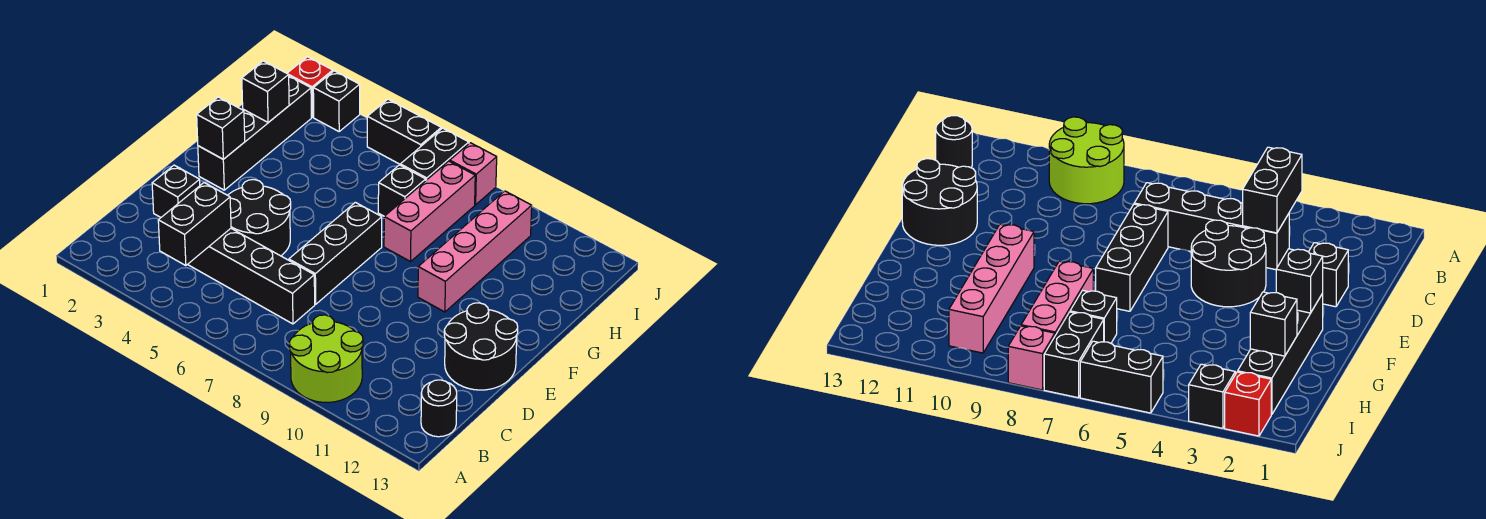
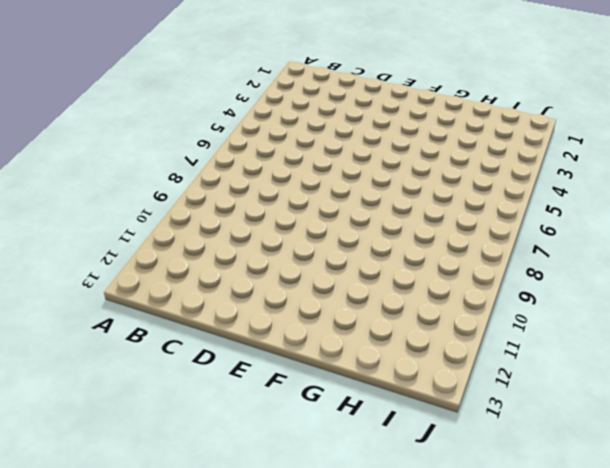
none -> lime 2x2 round brick [289,315,363,402]
none -> black 1x1 round brick [421,380,457,437]
none -> black 1x4 brick [188,229,315,324]

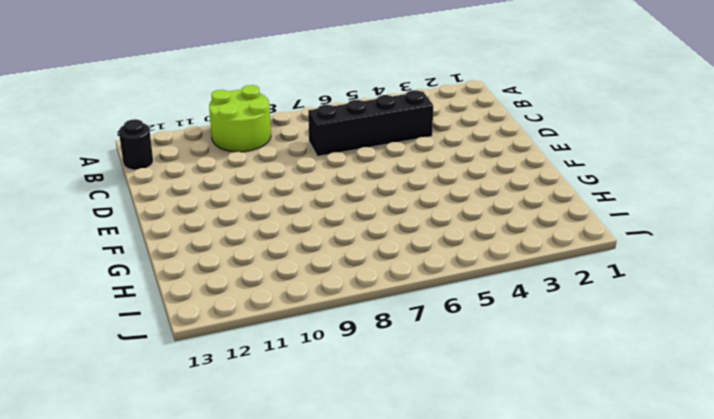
none -> black 1x1 brick [152,165,200,217]
none -> black 2x2 round brick [228,180,291,256]
none -> black 1x3 brick [289,202,382,304]

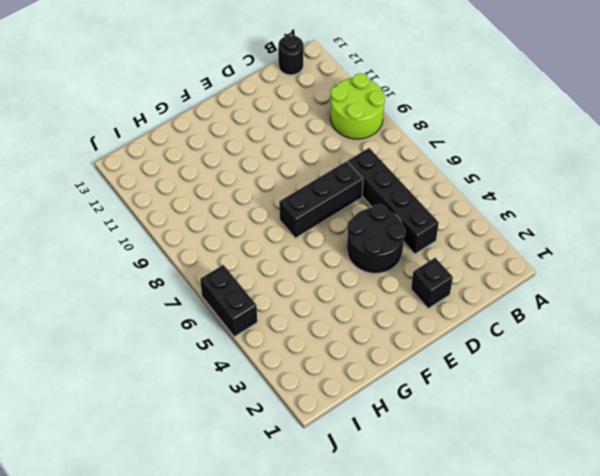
none -> black 2x2 round brick [444,303,518,390]
none -> black 1x4 brick [198,76,311,190]
none -> pink 1x4 brick [418,191,532,312]

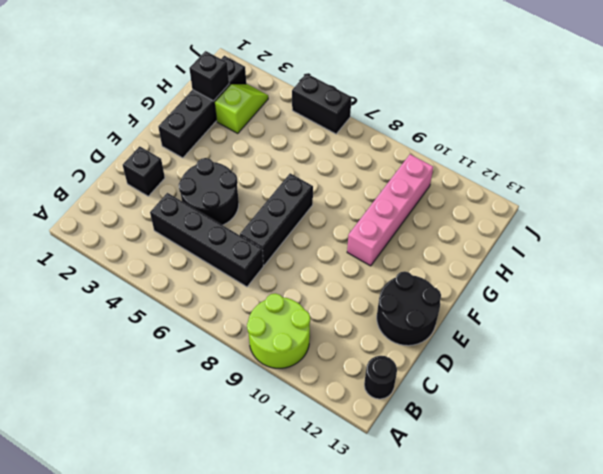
lime 1x2 slope [215,84,268,133] -> none
none -> pink 1x3 brick [384,161,475,262]
none -> black 1x1 brick [378,165,426,216]
none -> black 1x2 brick [400,128,469,180]

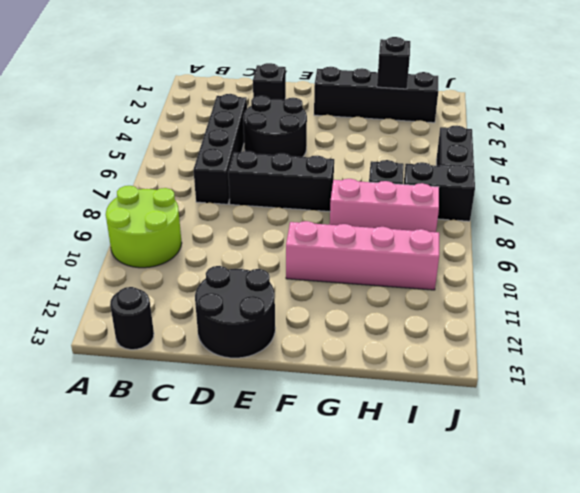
none -> red 1x1 brick [287,57,333,117]
none -> black 1x1 brick [313,71,360,131]
none -> pink 1x1 brick [450,143,497,205]

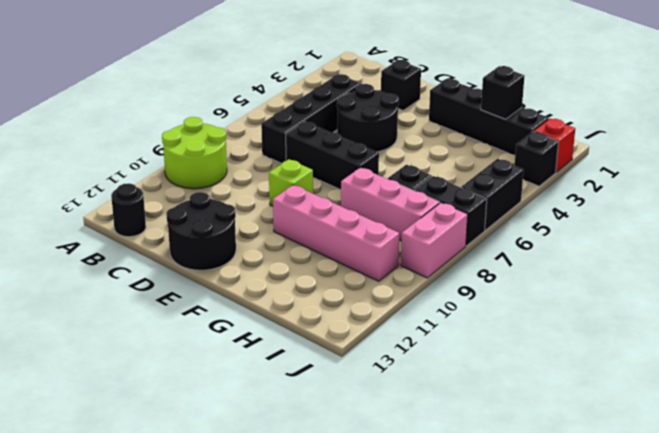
lime 1x1 brick [269,159,313,206] -> none
pink 1x2 brick [401,203,468,278] -> pink 1x1 brick [450,143,497,205]
none -> black 1x2 brick [158,183,231,266]
none -> black 1x1 brick [197,97,245,159]

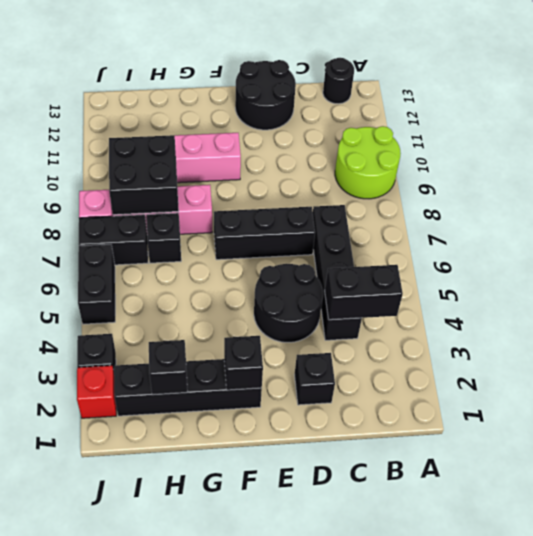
black 2x2 brick [109,135,179,215] -> none

